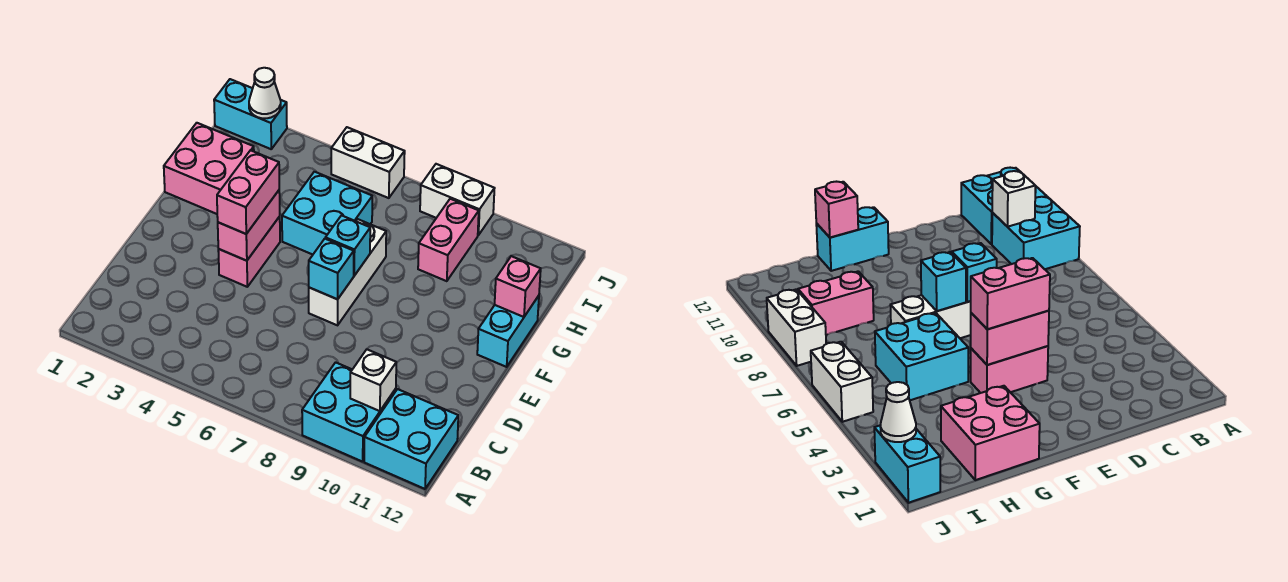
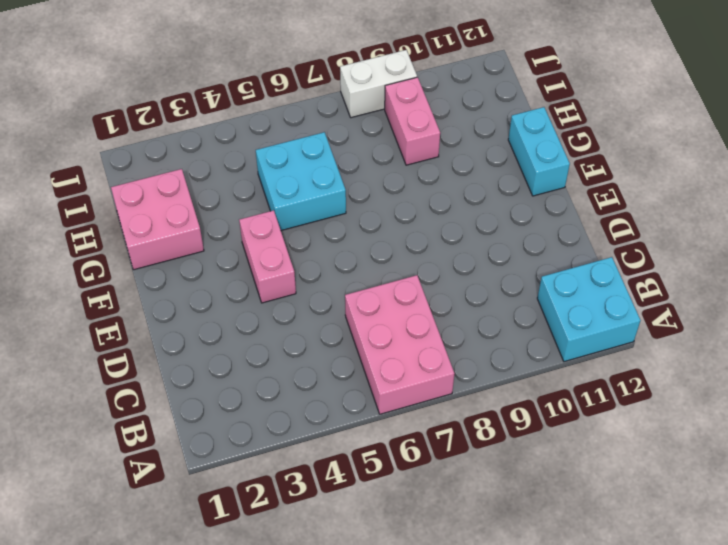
pink 2x3 brick [345,275,454,414] -> none
none -> cyan 2x2 brick [302,362,396,462]
none -> white 1x3 brick [309,219,386,325]
none -> cyan 1x2 brick [214,79,287,149]

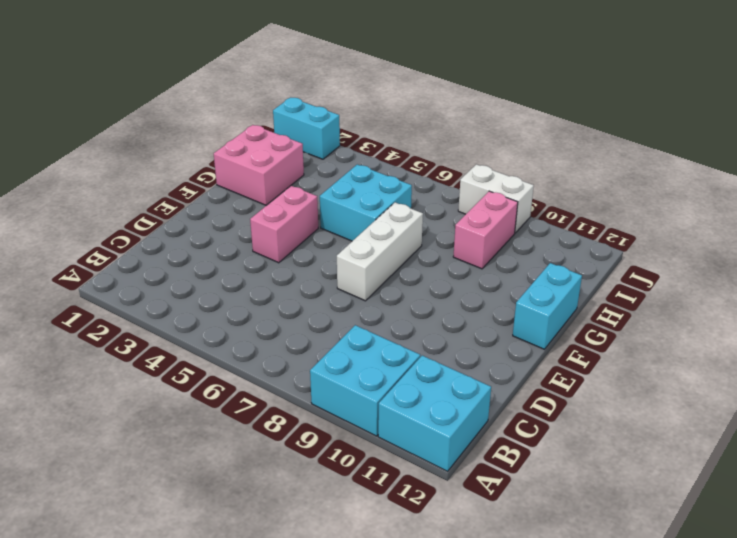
none -> white 1x2 brick [331,127,405,198]
none -> white 1x1 brick [350,349,396,411]
none -> pink 1x2 brick [218,190,280,261]

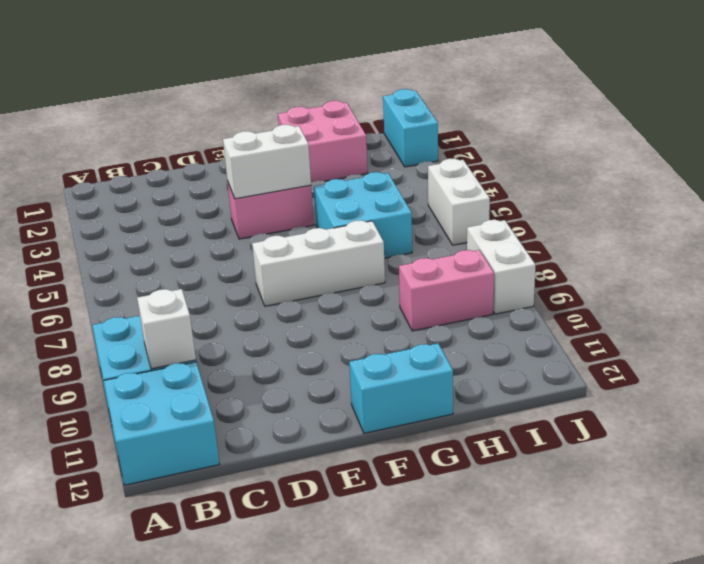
white 1x2 brick [223,125,311,199] -> pink 1x2 brick [218,190,280,261]
none -> cyan 1x1 brick [309,239,354,299]
none -> cyan 1x1 brick [325,215,370,276]
none -> pink 1x1 brick [495,256,541,317]

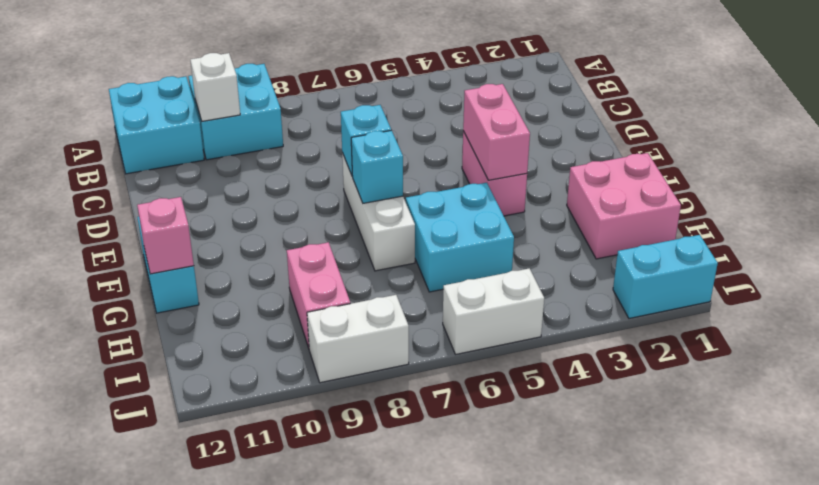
none -> white 1x1 cone [249,68,281,118]
none -> pink 1x2 brick [217,150,279,234]

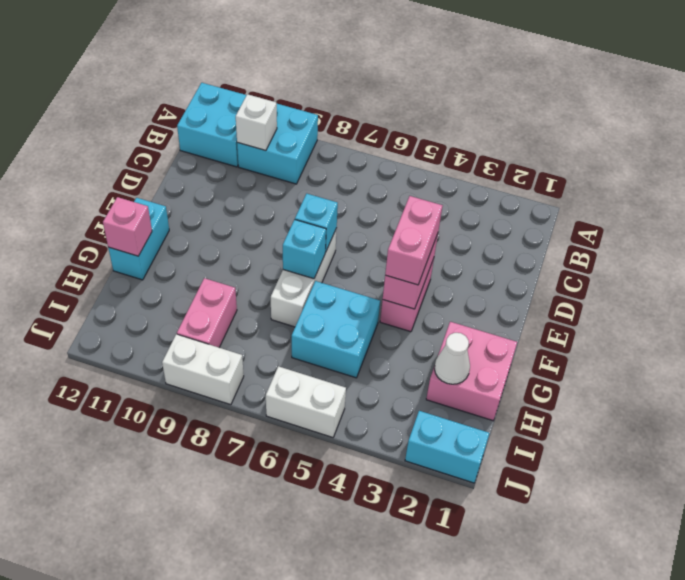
white 1x1 cone [434,333,470,384] -> white 1x1 cone moved to [249,68,281,118]

